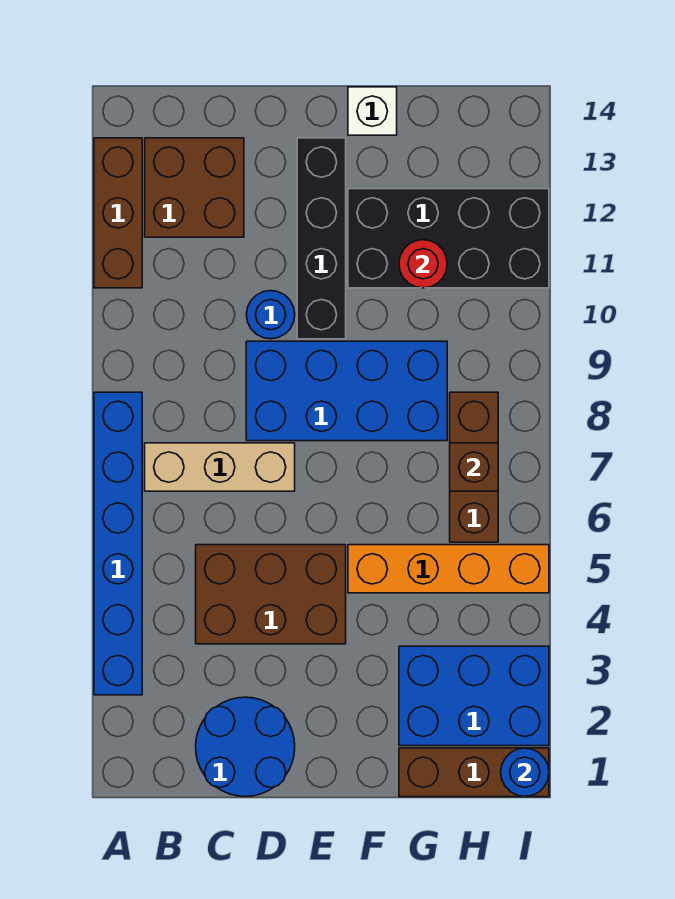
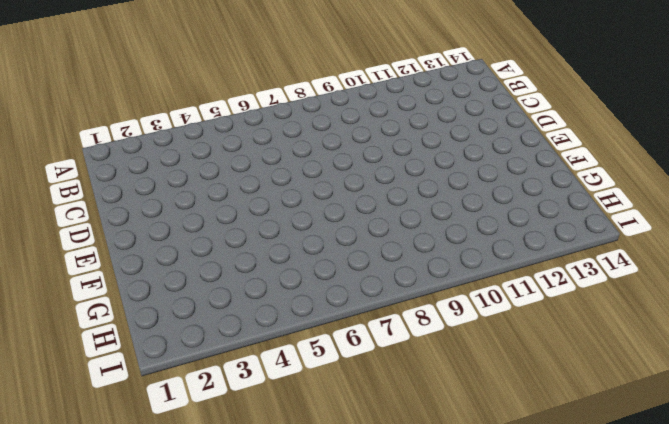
none -> blue 1x6 brick [94,392,142,695]
none -> brown 1x3 brick [94,138,142,288]
none -> tan 1x3 brick [145,443,295,491]

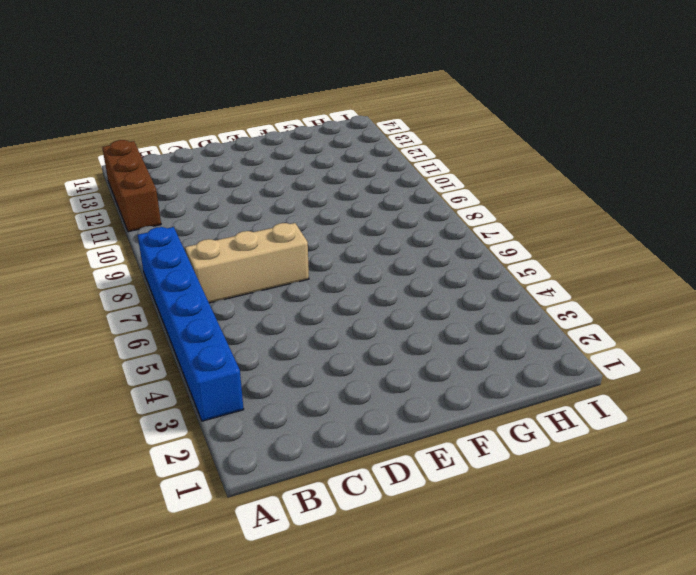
none -> brown 2x2 brick [145,138,244,237]
none -> blue 2x2 round brick [196,697,295,797]
none -> brown 2x3 brick [196,545,346,644]

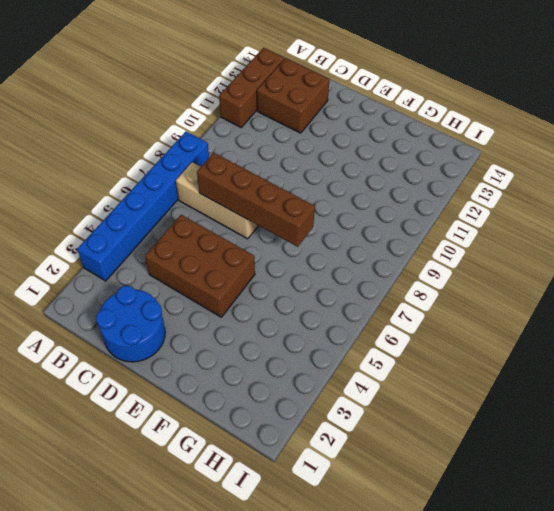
brown 1x4 brick [197,153,315,247] -> none
none -> blue 2x4 brick [246,341,447,441]
none -> blue 1x1 round brick [246,291,295,339]
none -> black 1x4 brick [297,138,346,339]

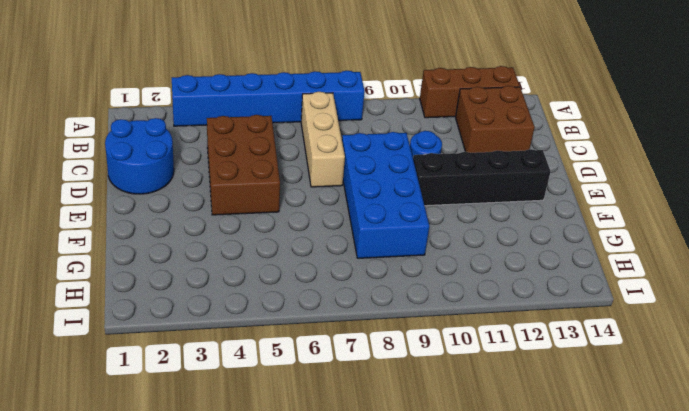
none -> orange 1x4 brick [348,545,549,593]
none -> black 2x4 brick [348,189,549,288]
none -> white 1x1 brick [348,87,397,135]

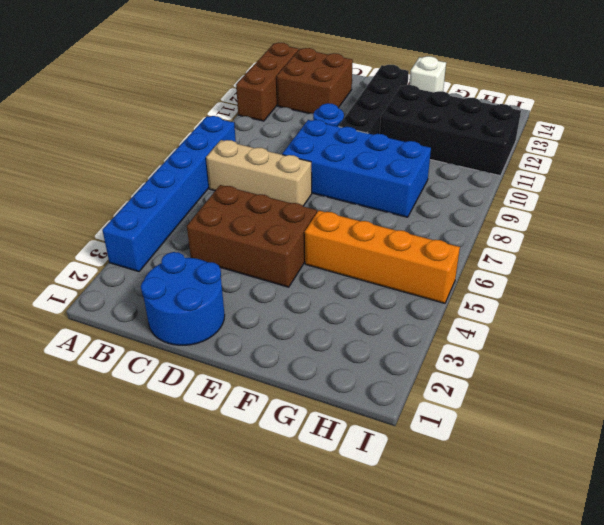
none -> brown 1x3 brick [399,748,549,797]
none -> blue 2x3 brick [399,646,549,746]
none -> brown 1x3 brick [450,392,498,542]

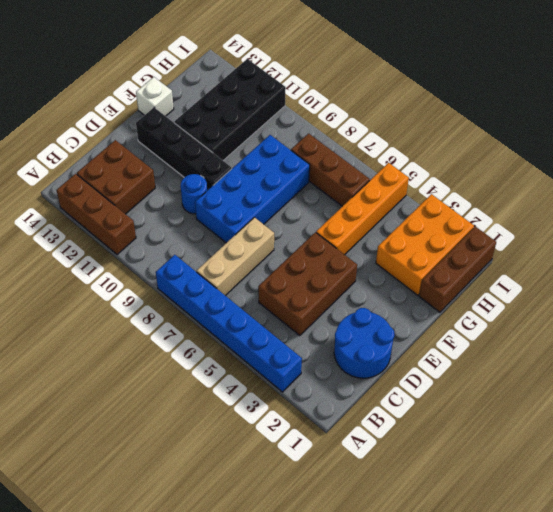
orange 2x3 brick [376,194,474,295] -> blue 2x3 brick [399,646,549,746]
none -> red 1x1 round brick [399,240,447,288]
none -> brown 1x1 brick [450,443,498,491]
none -> blue 1x1 round brick [501,748,549,797]

